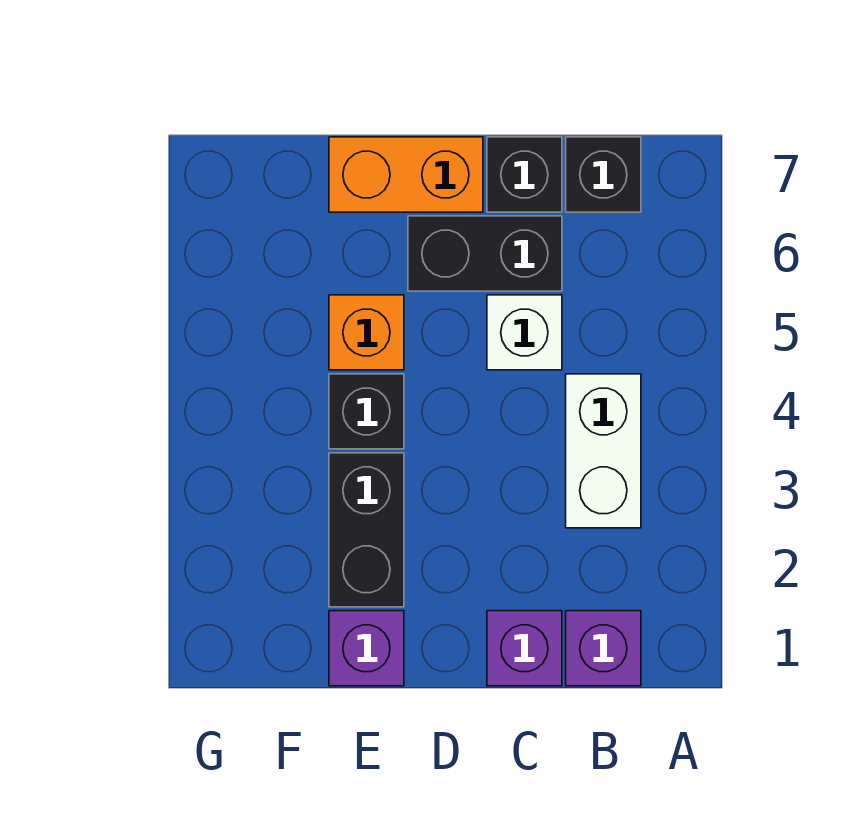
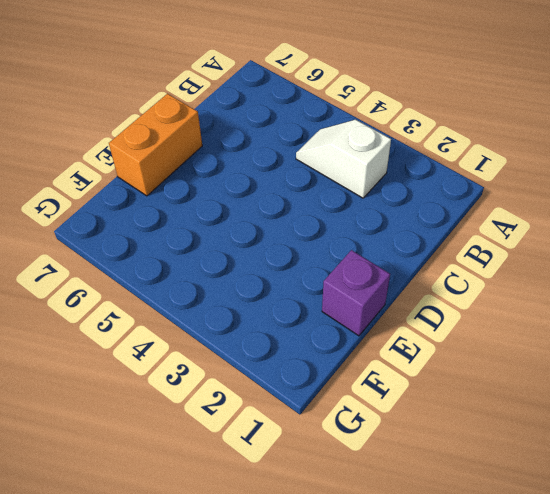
white 1x2 slope [296,120,391,198] -> white 1x2 brick [566,374,641,528]
none -> purple 1x1 brick [566,611,641,686]
none -> black 1x1 brick [566,137,641,212]
none -> purple 1x1 brick [487,611,562,686]

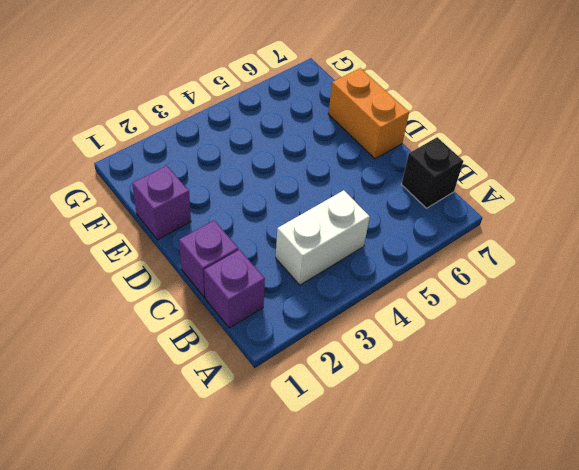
none -> white 1x1 brick [487,295,562,370]
none -> black 1x2 brick [408,216,562,291]
none -> black 1x1 brick [487,137,562,212]

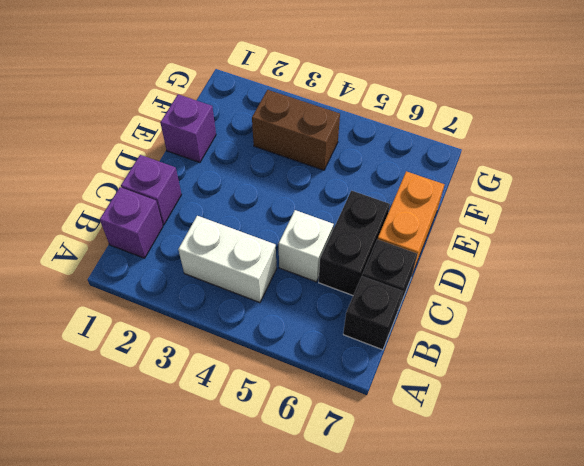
brown 1x2 brick [252,90,340,170] -> none
none -> black 1x2 brick [329,453,404,607]
none -> black 1x1 brick [329,374,404,449]
none -> orange 1x1 brick [329,295,404,370]

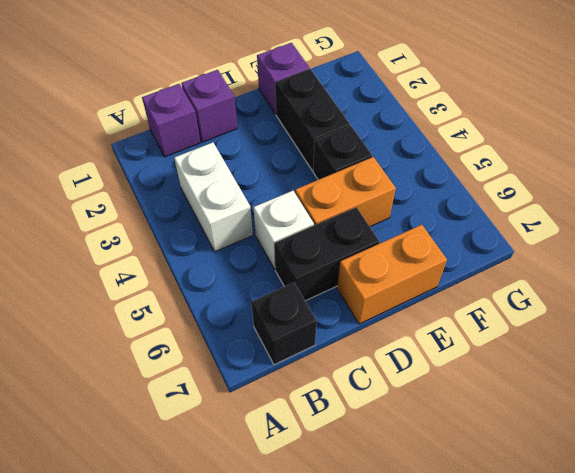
orange 1x2 brick [295,157,396,226] -> orange 1x1 brick [329,295,404,370]
none -> black 1x1 brick [487,137,562,212]

